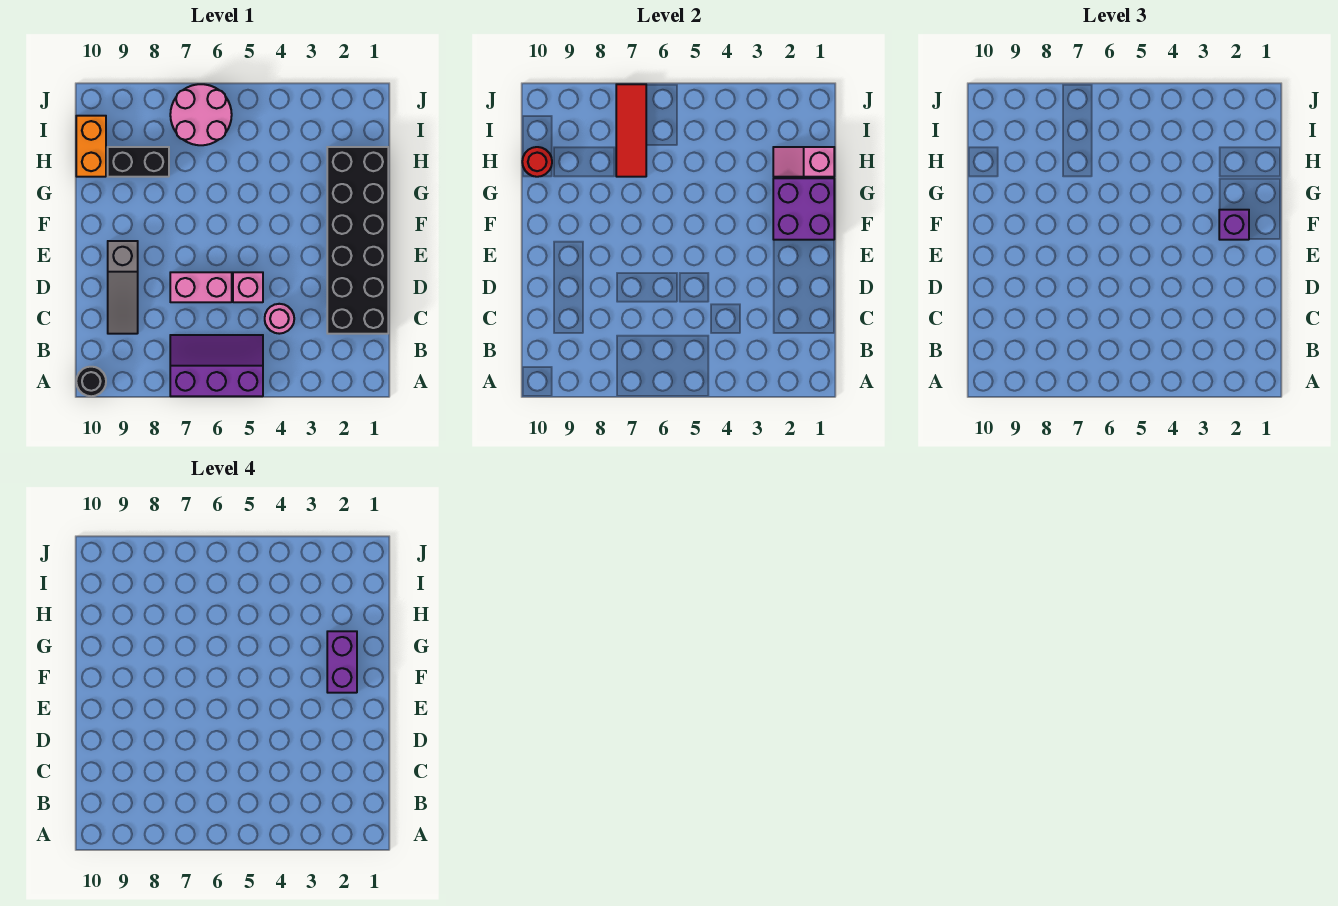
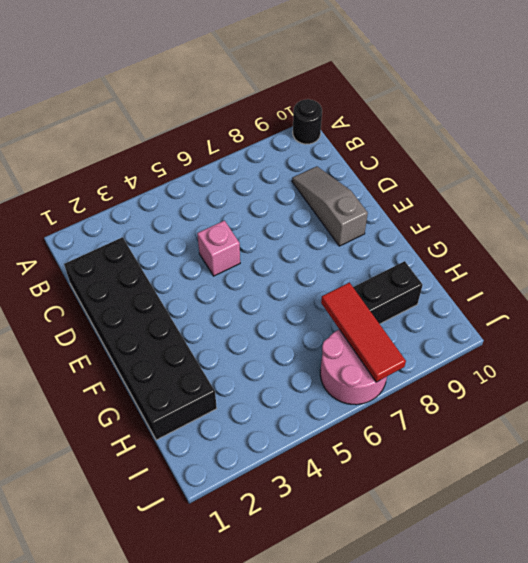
none -> purple 2x3 slope [170,335,263,396]
none -> pink 1x1 round brick [265,304,294,334]
none -> pink 1x2 brick [170,272,232,302]

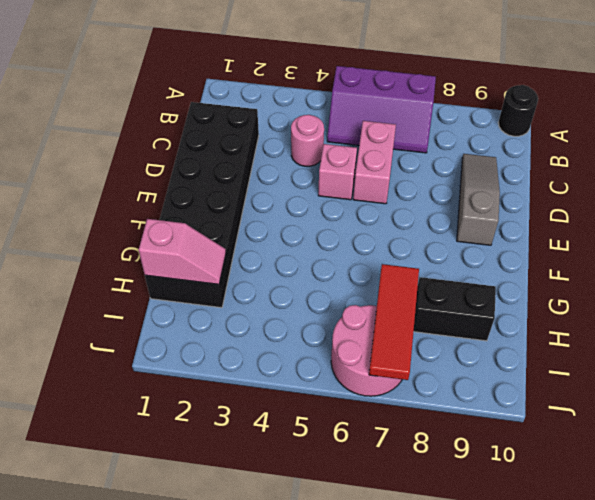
pink 1x2 brick [353,121,396,204] -> pink 1x2 brick turned to [170,272,232,302]
none -> orange 1x2 brick [76,116,106,177]
none -> purple 2x2 brick [773,178,834,240]
none -> red 1x1 round brick [522,147,552,177]

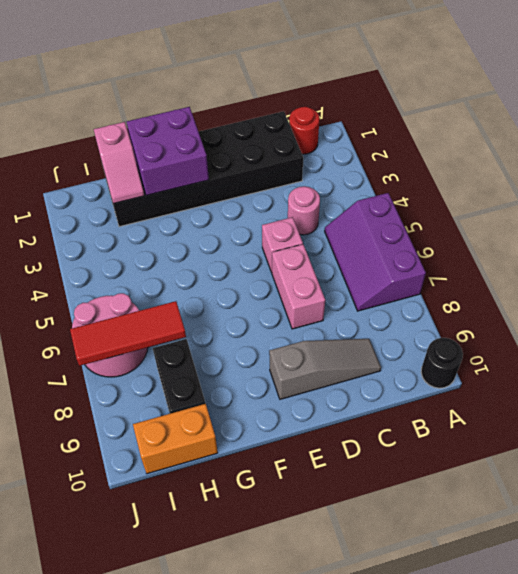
red 1x1 round brick [289,107,320,154] -> red 1x1 round brick moved to [522,147,552,177]
none -> purple 1x1 brick [1219,210,1249,240]
none -> purple 1x2 brick [327,631,357,693]

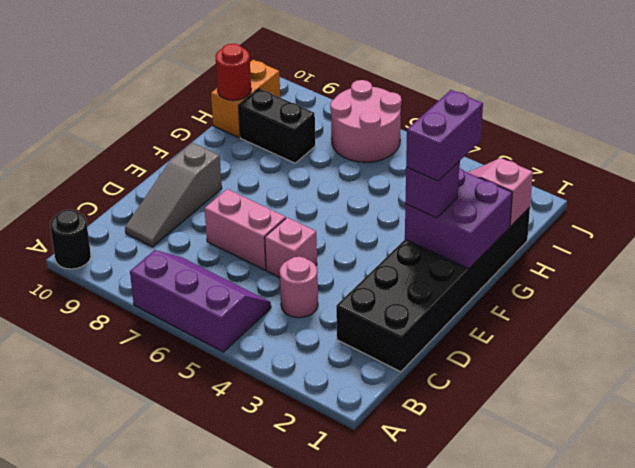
none -> red 1x3 tile [616,84,646,177]

